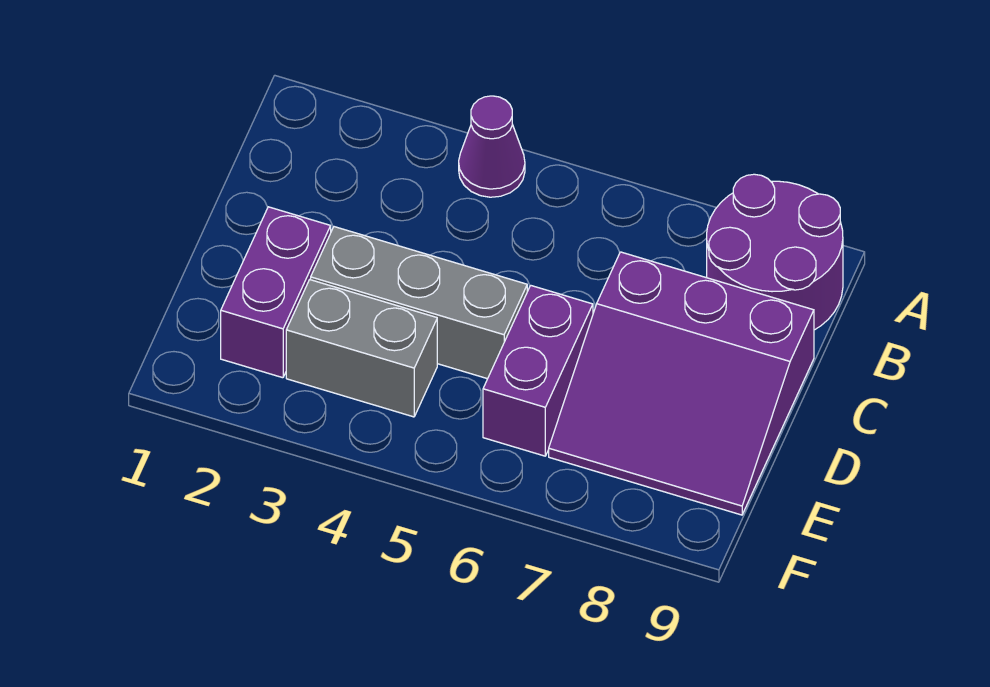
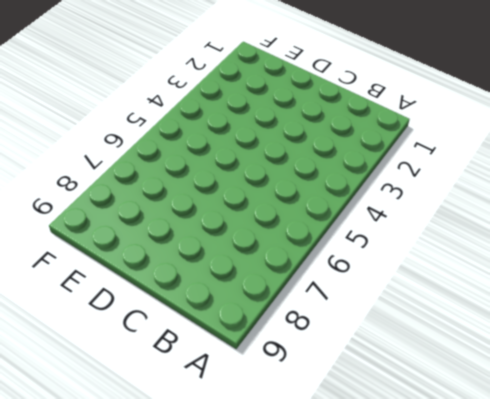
none -> purple 1x1 cone [459,96,525,197]
none -> purple 2x2 round brick [707,174,843,330]

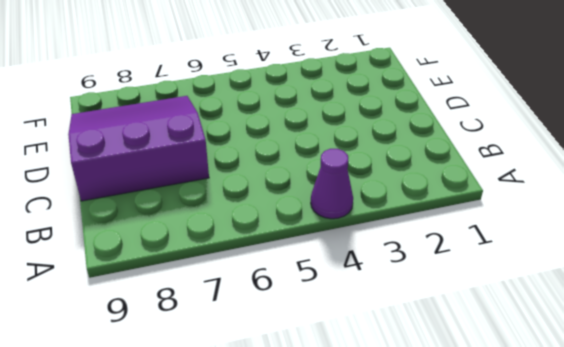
none -> purple 2x2 round brick [707,174,843,330]
none -> purple 1x2 brick [221,207,331,378]

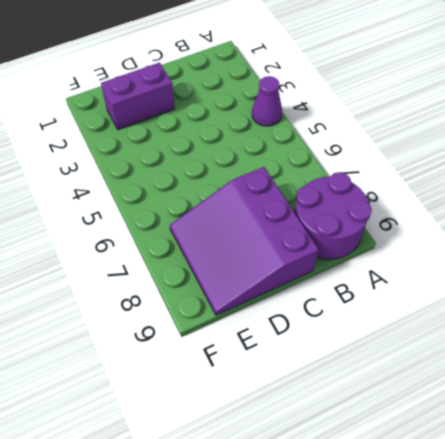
none -> grey 1x3 brick [311,227,527,379]
none -> purple 1x2 brick [483,286,593,456]

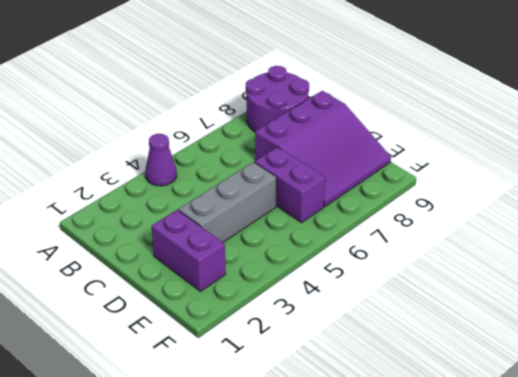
none -> grey 1x2 brick [286,280,437,417]

